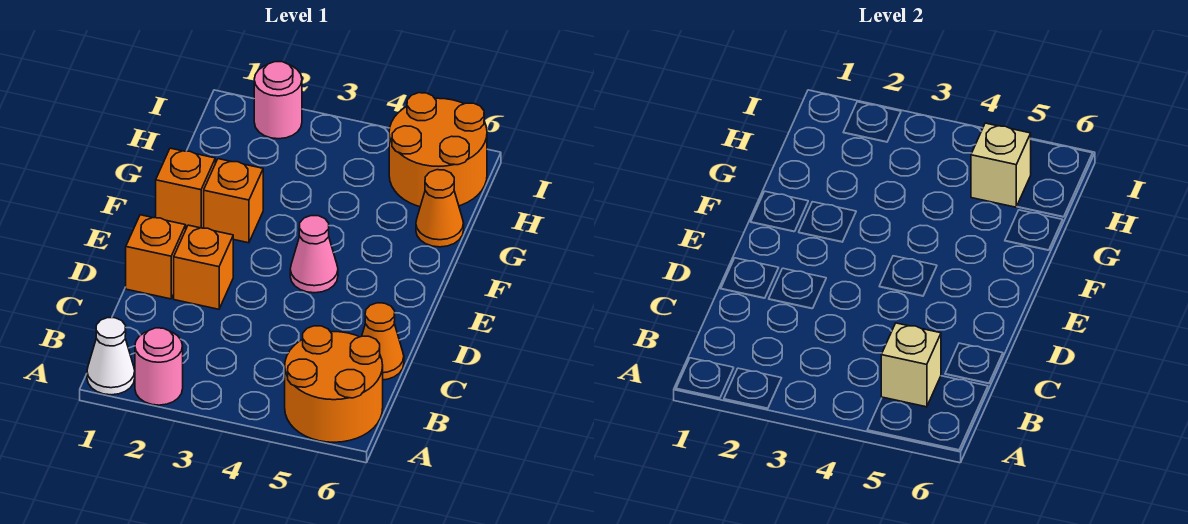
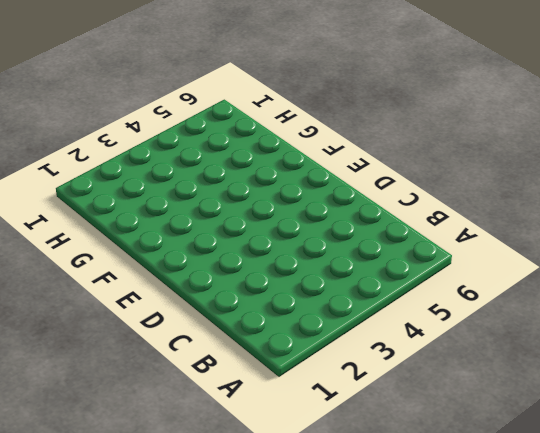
none -> white 1x1 cone [87,318,135,395]
none -> pink 1x1 round brick [135,328,183,405]
none -> orange 2x2 round brick [285,326,383,442]

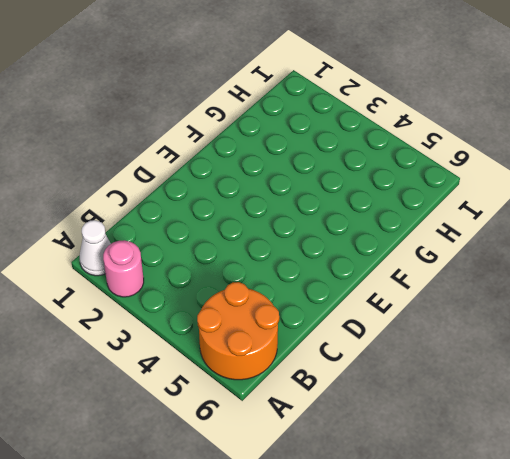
none -> orange 1x1 cone [362,303,404,380]
none -> orange 1x1 brick [126,215,186,299]
none -> orange 1x1 brick [174,225,233,309]

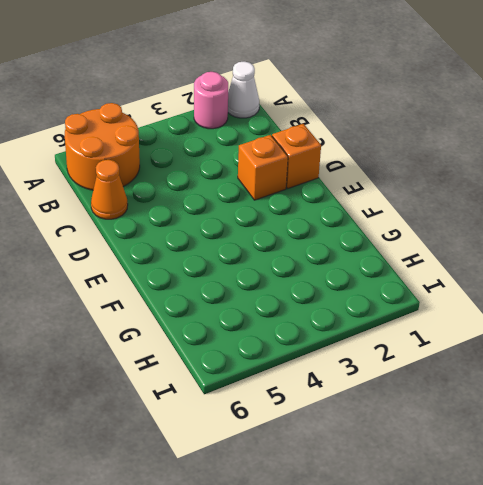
none -> pink 1x1 cone [290,216,338,293]
none -> orange 1x1 brick [156,148,215,228]
none -> orange 1x1 brick [204,159,263,243]

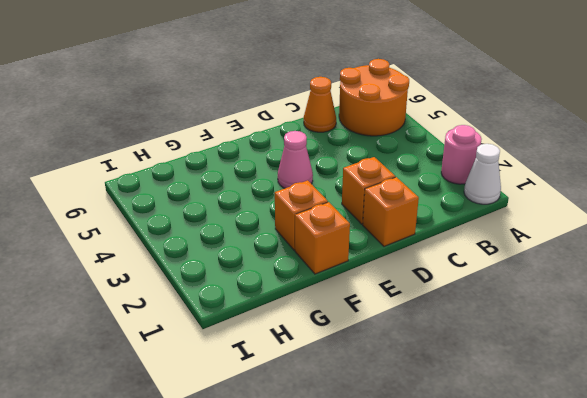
none -> orange 1x1 cone [416,170,464,247]
none -> orange 2x2 round brick [389,93,487,207]
none -> pink 1x1 round brick [254,62,302,139]

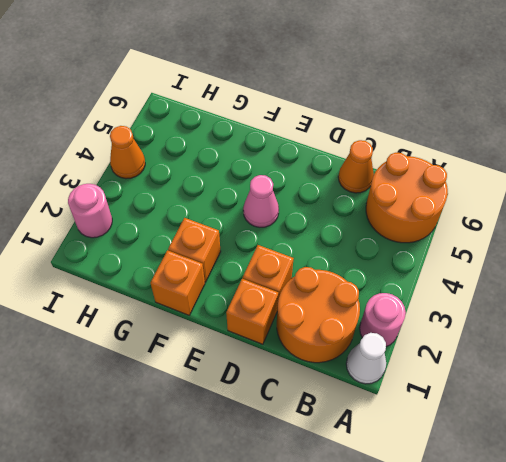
orange 2x2 round brick [277,267,360,363] -> orange 2x2 round brick moved to [389,93,487,207]
orange 1x1 cone [110,126,145,179] -> orange 1x1 cone moved to [416,170,464,247]
none -> tan 1x1 brick [881,323,941,407]
none -> tan 1x1 brick [971,123,1031,207]

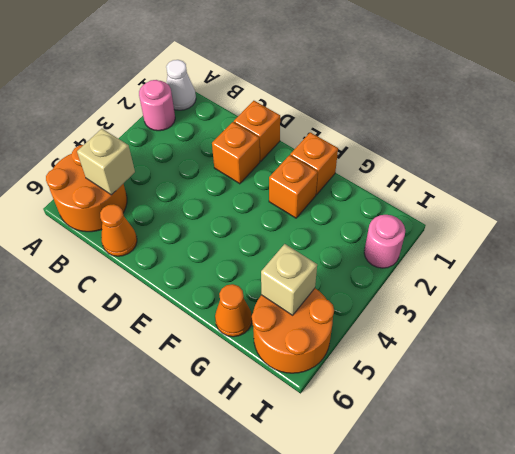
none -> pink 1x1 cone [290,216,338,293]

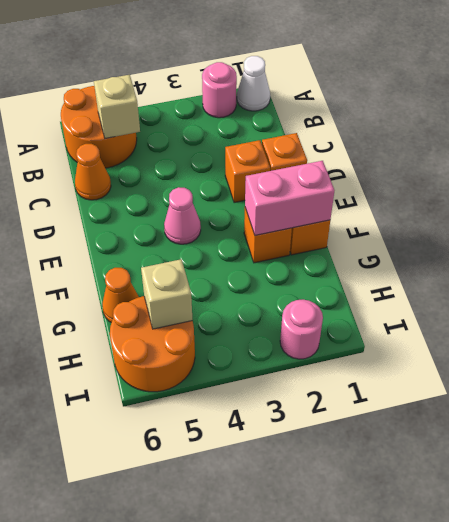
pink 1x2 brick [245,161,334,235] -> none

